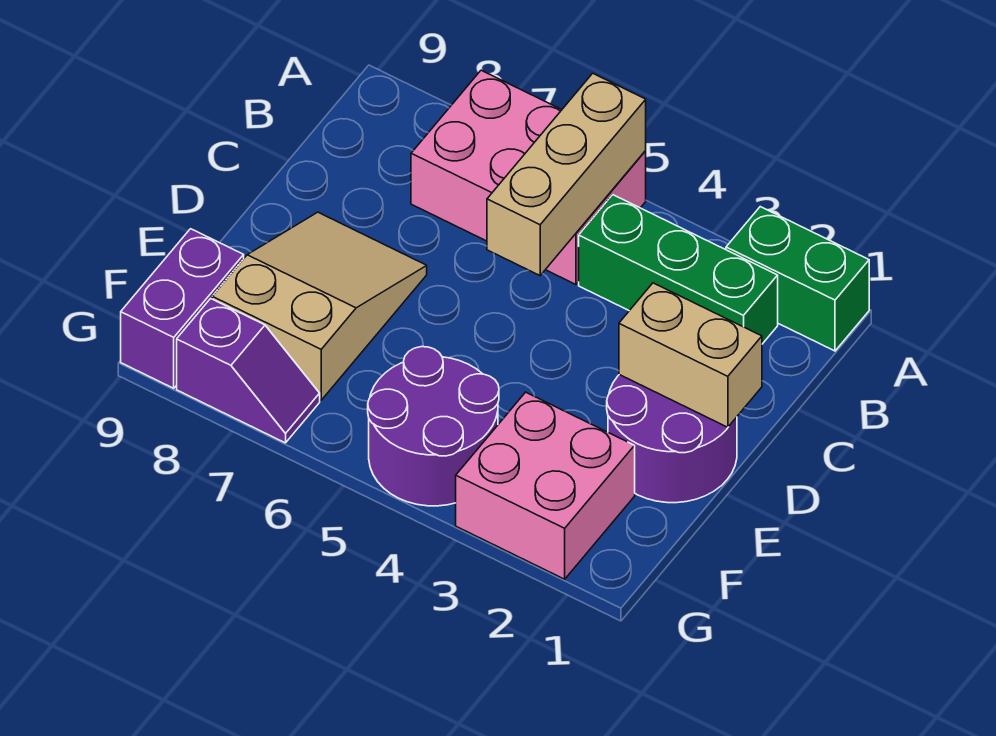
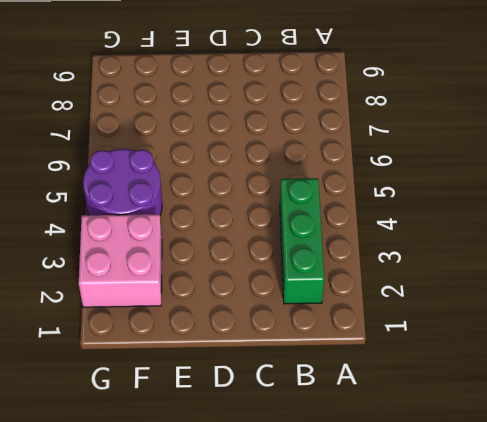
none -> green 1x2 brick [726,207,869,351]
none -> pink 2x3 brick [411,70,646,284]

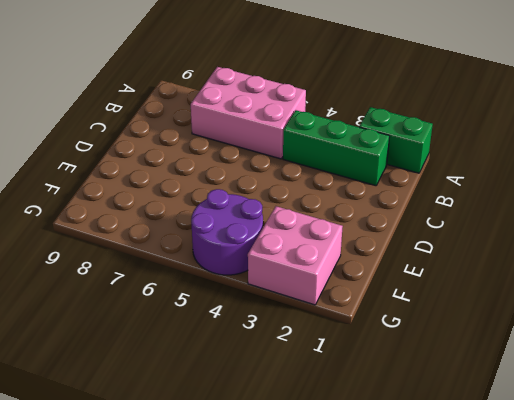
none -> purple 2x2 round brick [607,375,737,503]
none -> tan 2x3 slope [212,212,427,400]

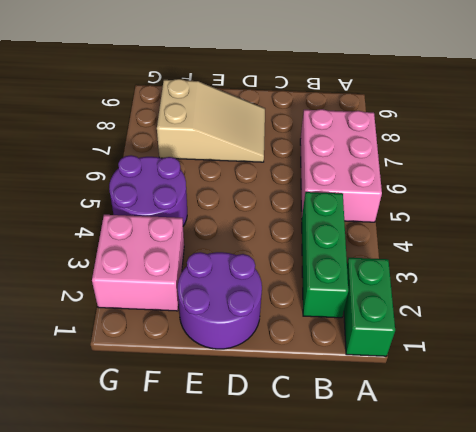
none -> purple 1x2 brick [121,229,244,388]
none -> purple 1x2 slope [177,299,320,443]

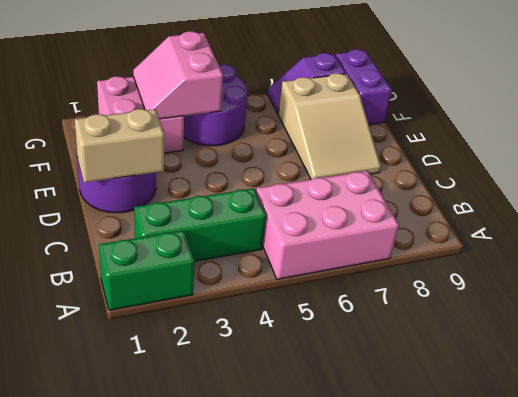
pink 2x2 slope [133,31,223,119] -> none
none -> tan 1x3 brick [487,73,646,275]

